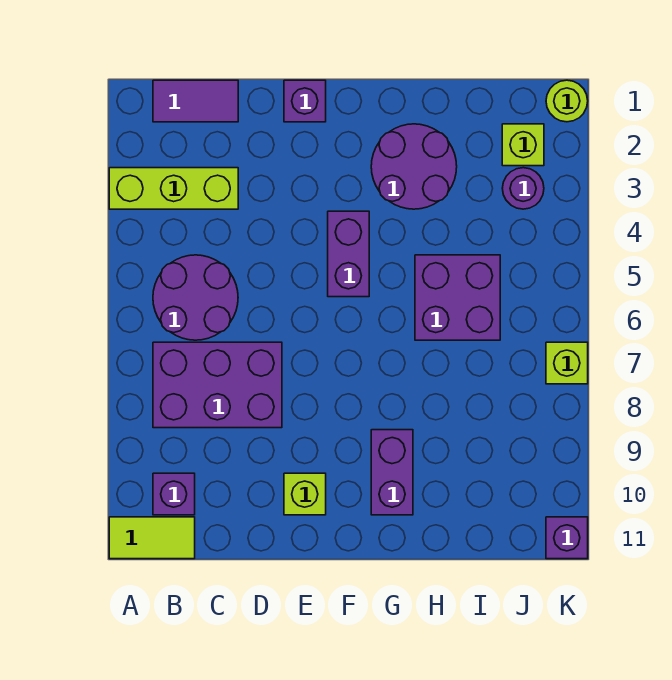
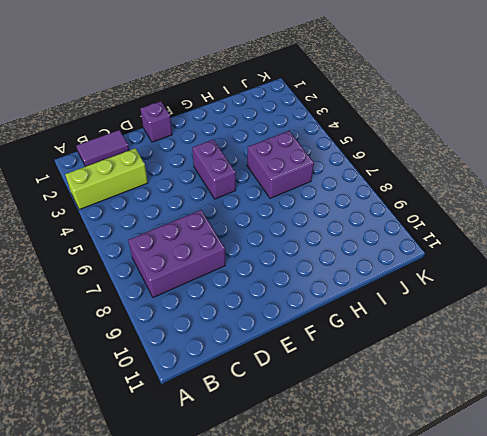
none -> lime 1x2 tile [109,517,195,559]
none -> purple 2x2 round brick [153,255,238,340]
none -> purple 1x1 brick [153,473,195,515]

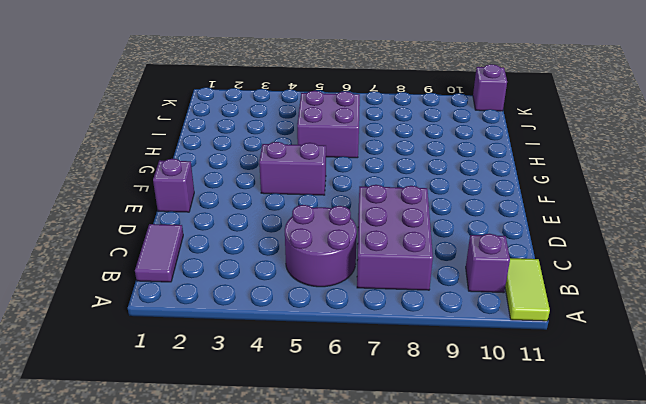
none -> lime 1x3 brick [109,168,238,209]
none -> lime 1x1 brick [284,473,326,515]
none -> purple 2x2 round brick [371,124,457,209]

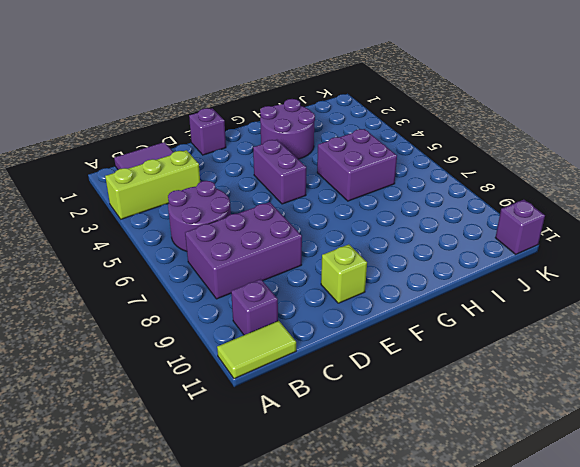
none -> purple 1x2 brick [371,430,413,515]
none -> lime 1x1 brick [502,124,544,166]
none -> purple 1x1 round brick [502,168,544,209]

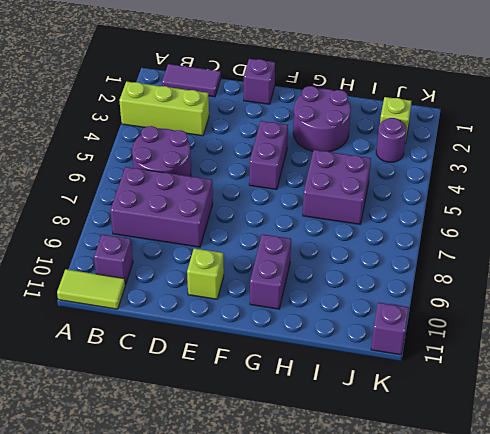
none -> lime 1x1 round brick [546,80,588,122]
none -> lime 1x1 brick [546,342,588,384]

